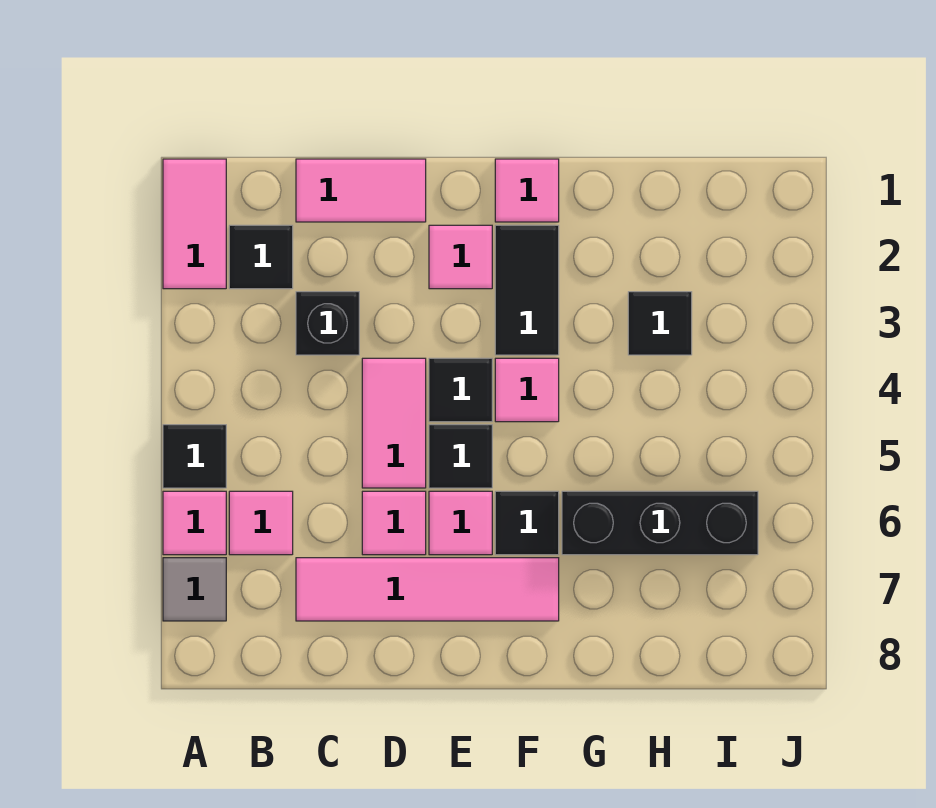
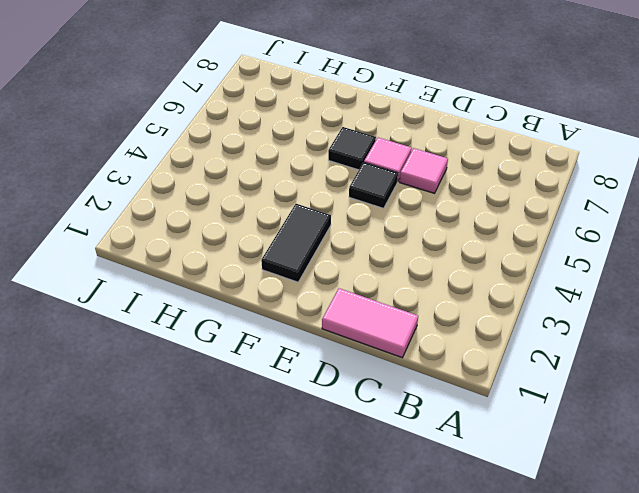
none -> pink 1x2 tile [163,159,226,289]
none -> black 1x1 tile [163,425,226,488]
none -> pink 1x1 tile [163,491,226,555]

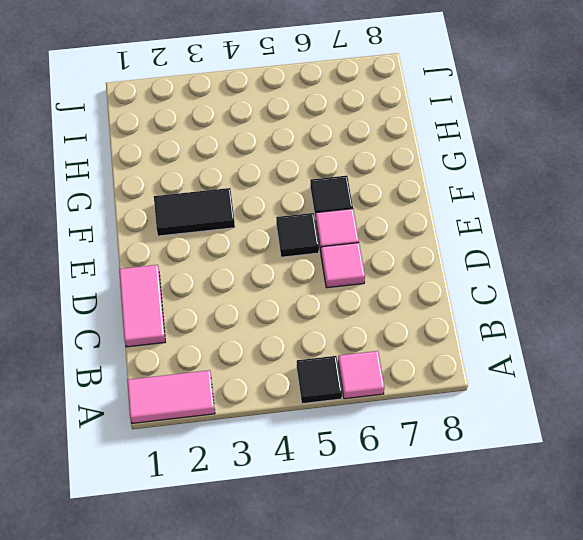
none -> grey 1x1 tile [163,558,226,621]
none -> black 1x1 tile [229,225,293,289]
none -> pink 1x1 tile [229,491,293,555]

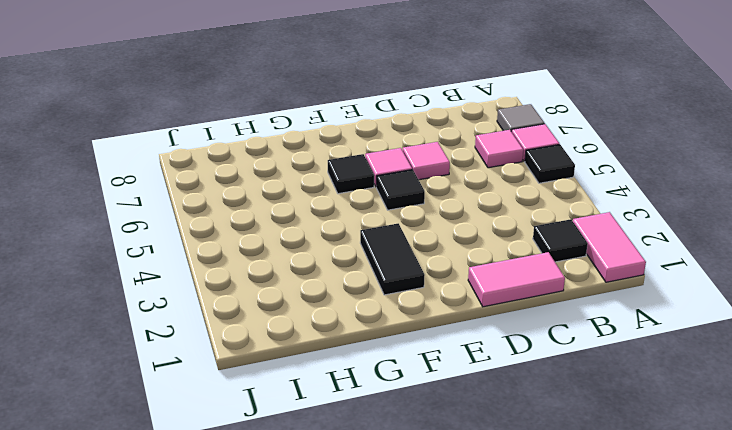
none -> black 1x1 brick [296,292,359,355]
none -> pink 1x4 tile [296,558,559,621]
none -> pink 1x2 tile [362,358,426,488]

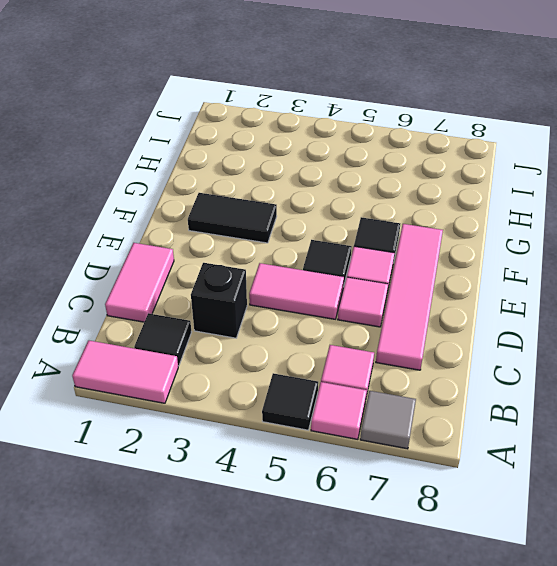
none -> pink 1x1 tile [429,225,492,289]
none -> black 1x1 tile [429,358,492,422]
none -> pink 1x1 tile [495,159,559,222]

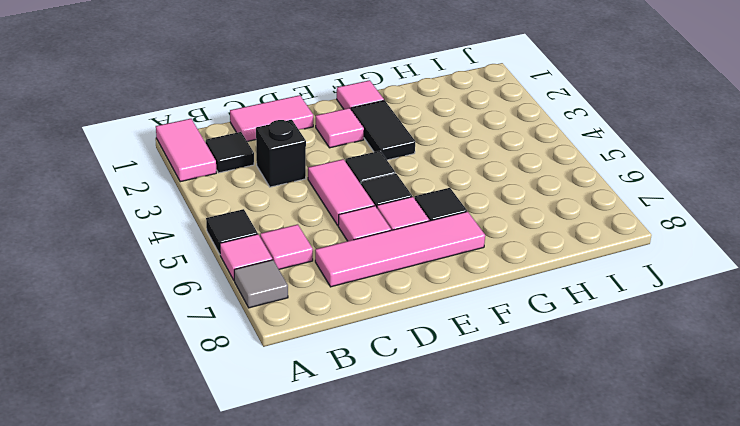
none -> pink 1x1 tile [495,358,559,422]
none -> black 1x3 brick [562,491,758,555]
none -> black 1x1 tile [628,292,692,355]

